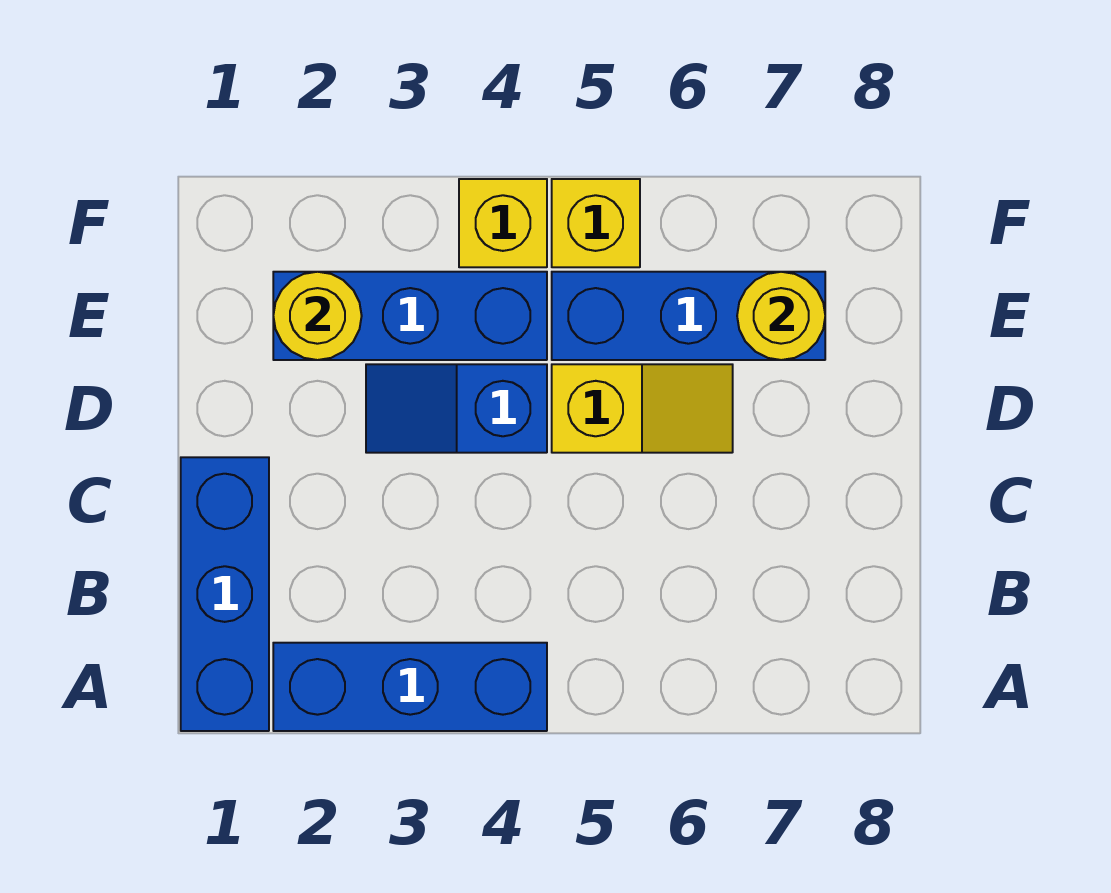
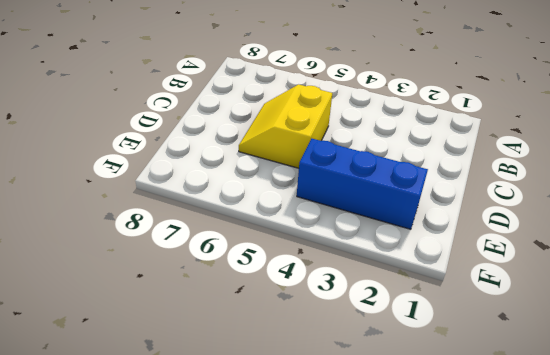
yellow 2x2 slope [239,84,332,168] -> yellow 1x2 slope [552,364,733,453]
none -> blue 1x3 brick [181,457,269,731]
none -> blue 1x3 brick [273,643,547,731]

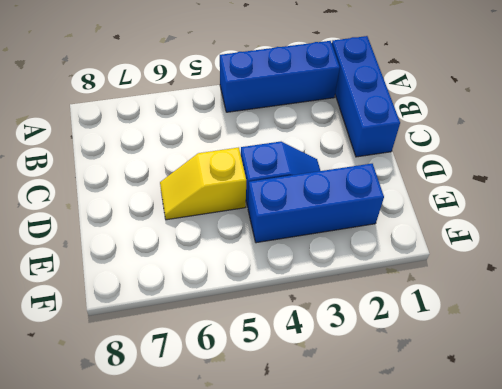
none -> blue 1x3 brick [552,272,825,360]
none -> yellow 1x1 brick [459,179,547,267]

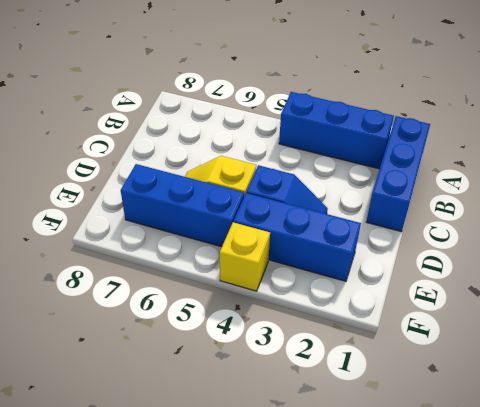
none -> yellow 1x1 brick [552,179,640,267]
none -> yellow 1x1 round brick [273,272,362,360]

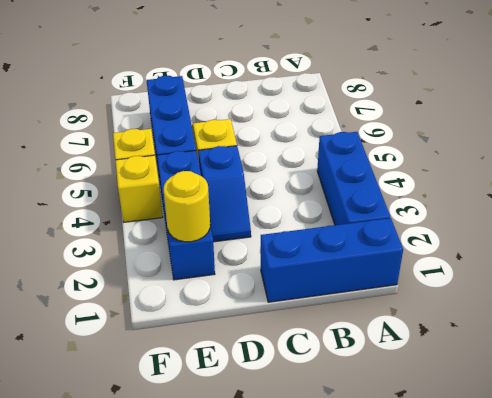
none -> yellow 1x1 round brick [737,272,825,360]

